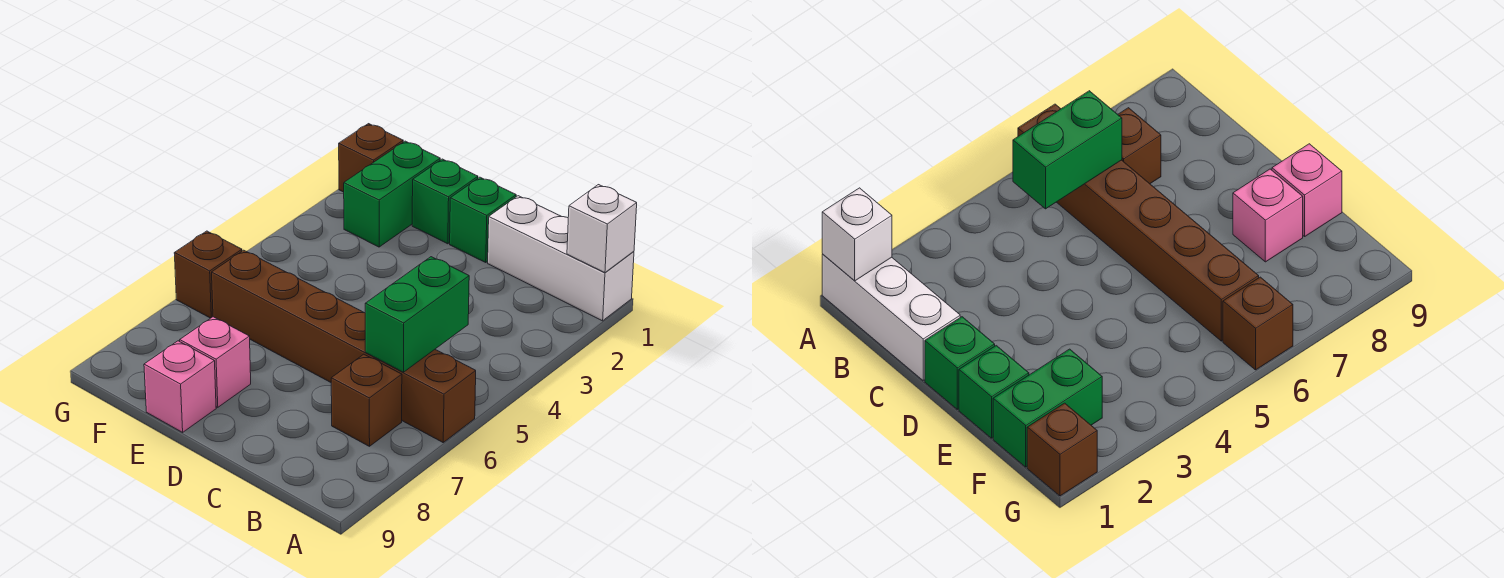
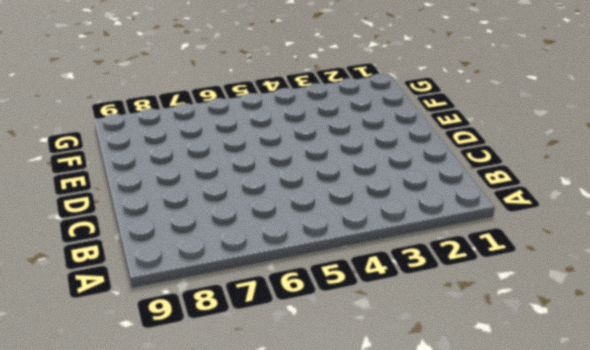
none -> white 1x3 brick [488,196,634,321]
none -> brown 1x6 brick [212,250,476,442]
none -> brown 1x1 brick [331,354,402,446]

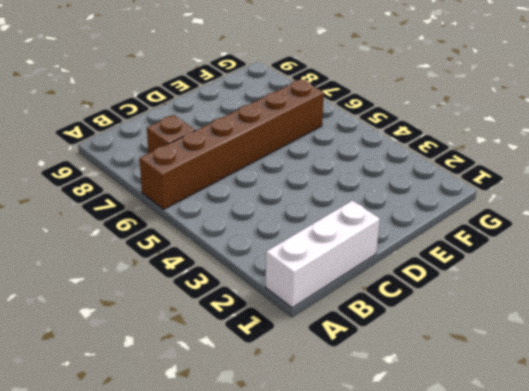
none -> green 1x1 brick [450,177,516,262]
none -> green 1x1 brick [412,159,478,244]
none -> pink 1x1 brick [180,317,251,407]

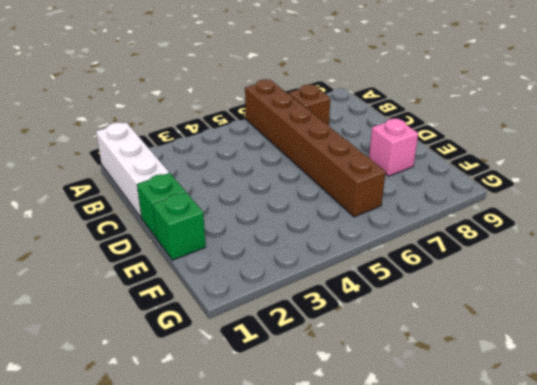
none -> pink 1x1 brick [144,341,216,432]
none -> green 1x2 brick [344,141,440,247]
none -> brown 1x1 brick [339,124,403,192]

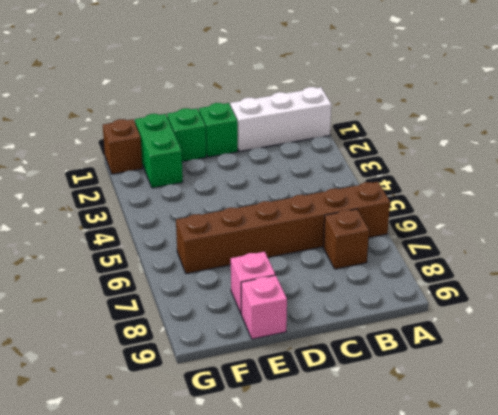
none -> brown 1x1 brick [174,231,242,318]
none -> white 1x1 brick [567,185,637,273]
none -> green 1x2 brick [365,257,469,372]

